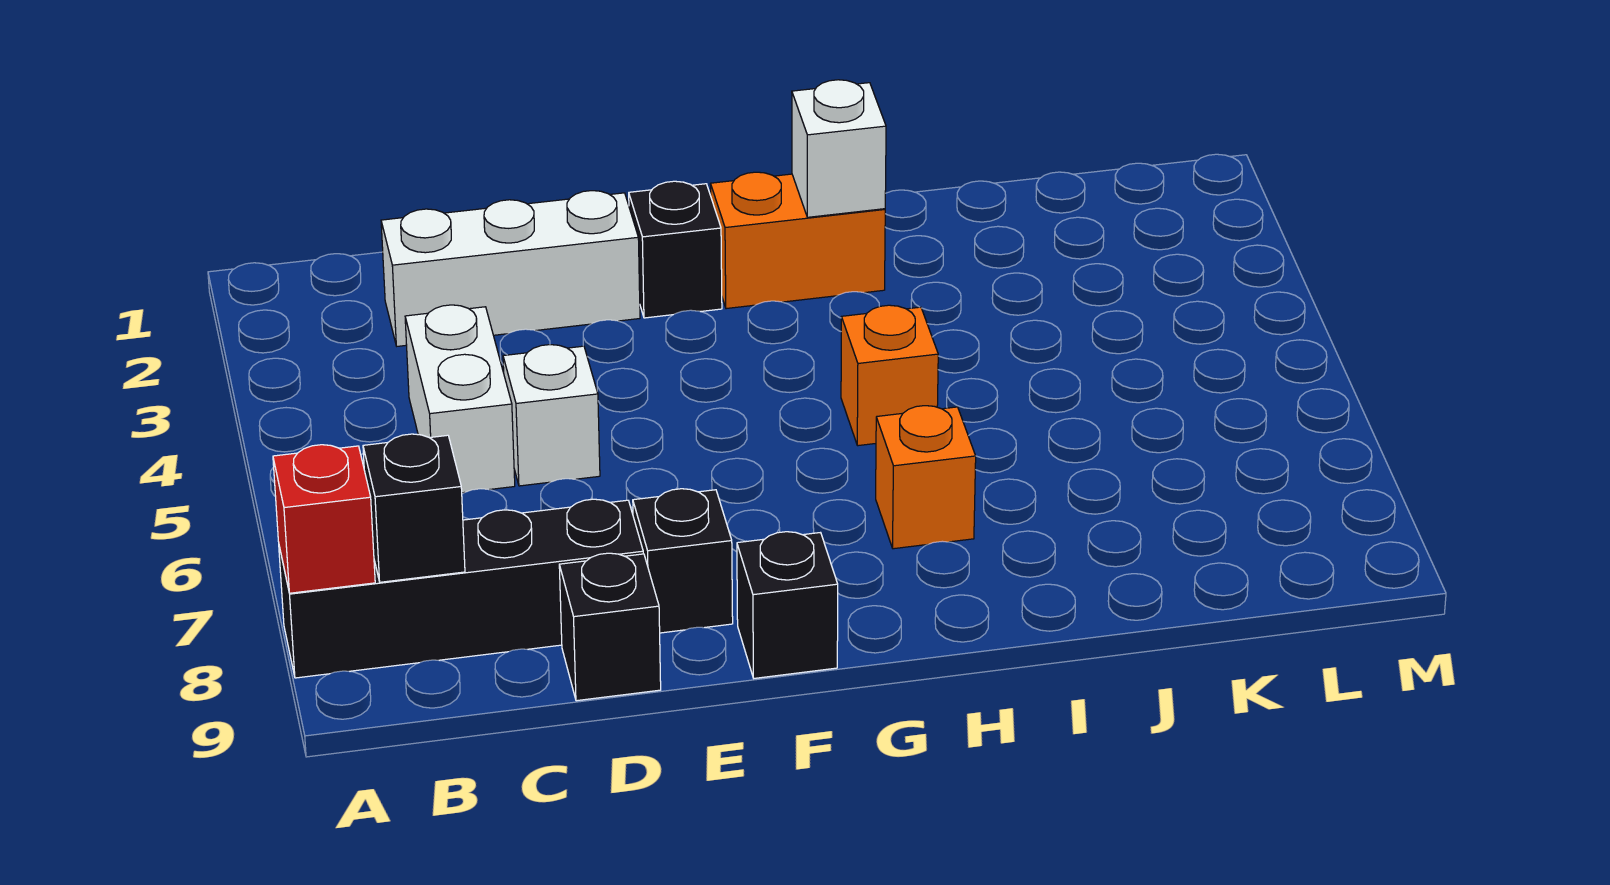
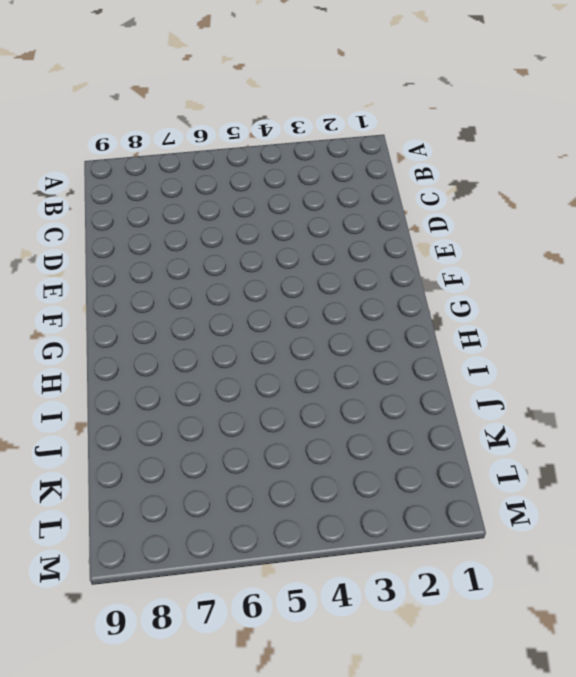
none -> black 1x4 brick [279,499,643,678]
none -> white 1x3 brick [381,191,640,346]
none -> white 1x2 brick [405,305,515,493]

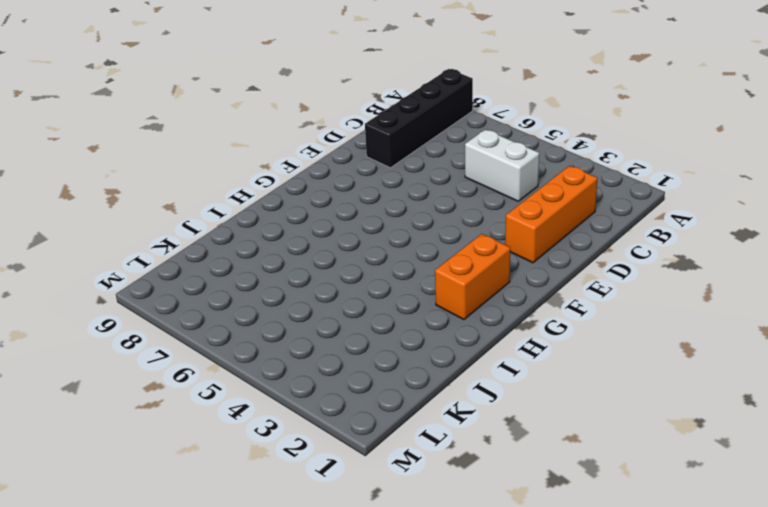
orange 1x3 brick [505,166,598,263] -> white 1x3 brick [381,191,640,346]
none -> white 1x1 brick [503,345,600,486]
none -> black 1x1 brick [559,553,661,701]
none -> black 1x1 brick [633,489,733,633]

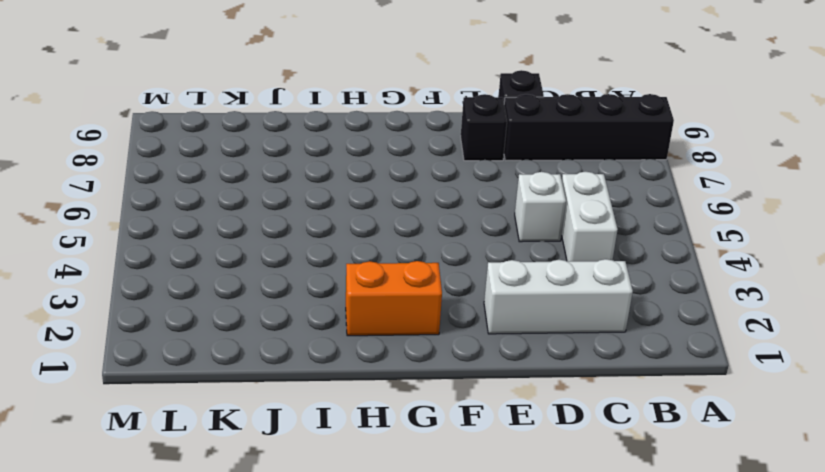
none -> black 1x1 brick [629,181,722,318]
none -> black 1x1 brick [737,532,838,678]
none -> orange 1x1 brick [841,305,938,446]

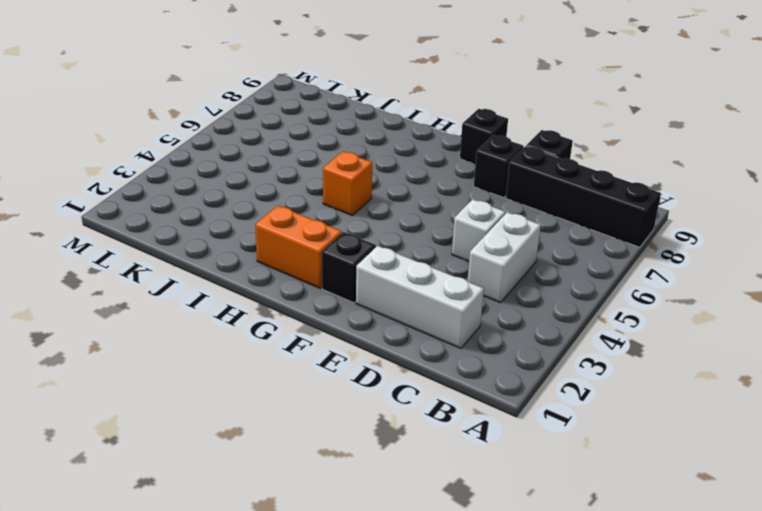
none -> orange 1x1 brick [876,406,976,549]
none -> red 1x1 brick [273,445,375,593]
none -> black 1x1 brick [363,434,465,582]

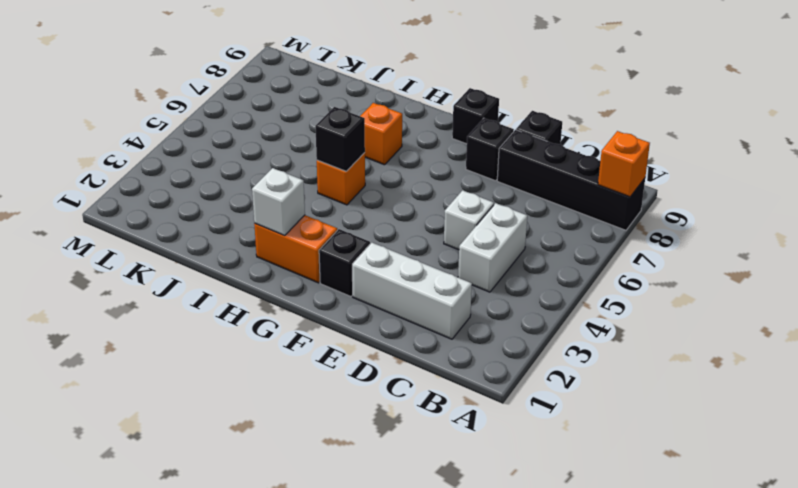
orange 1x1 brick [598,131,650,197] -> red 1x1 brick [273,445,375,593]
black 1x1 brick [315,107,365,171] -> black 1x1 brick moved to [363,434,465,582]

